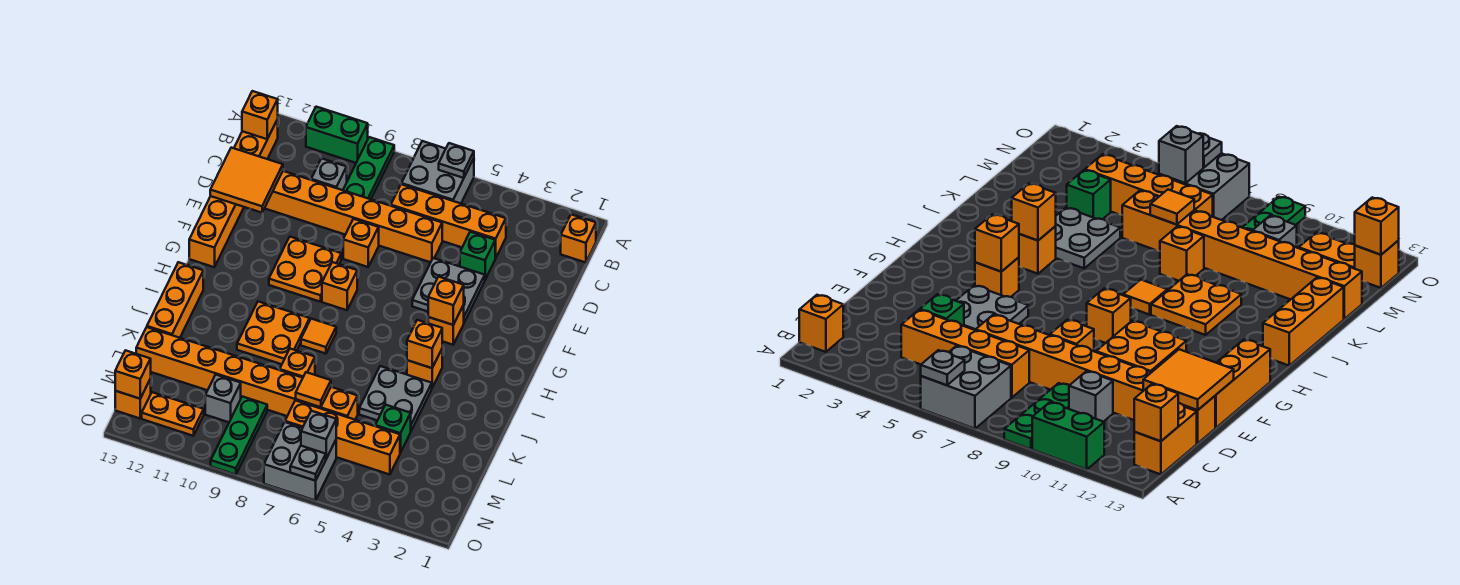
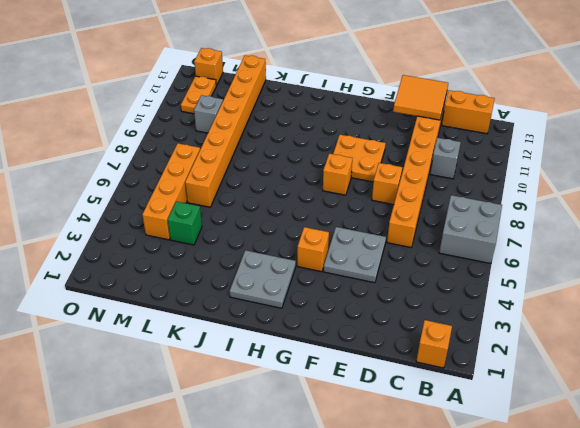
grey 2x2 plate [230,250,296,308] -> grey 2x2 plate moved to [359,366,432,431]
none -> green 1x3 plate [343,137,394,199]
none -> green 1x2 brick [306,107,368,163]
none -> orange 1x4 brick [391,184,506,258]
none -> green 1x1 brick [460,232,495,279]

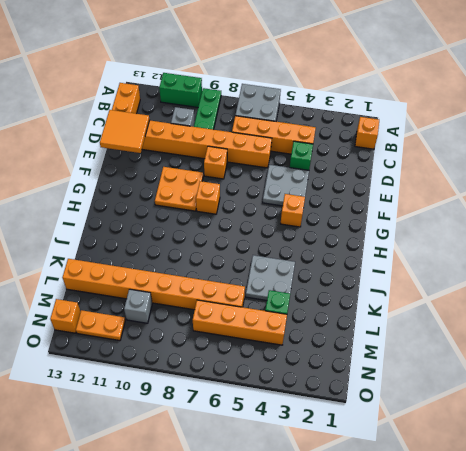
none -> orange 1x3 brick [189,196,244,267]
none -> orange 1x1 brick [407,350,442,387]
none -> orange 1x1 tile [301,319,336,354]
none -> orange 2x2 plate [237,301,310,364]

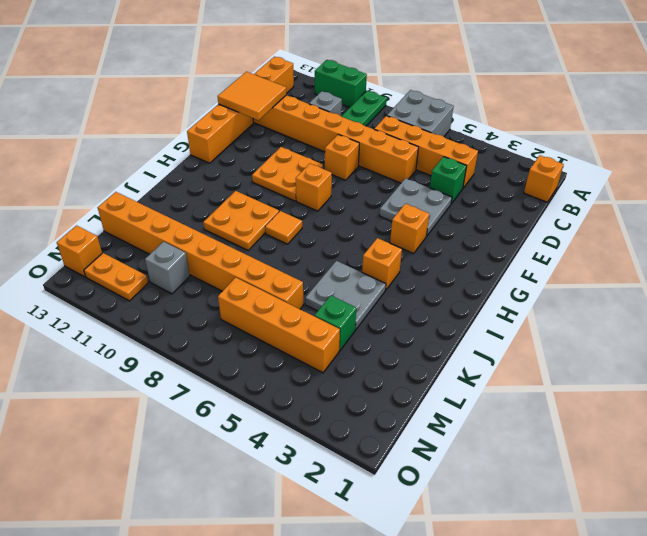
none -> orange 1x3 brick [147,262,203,338]
none -> orange 1x1 brick [280,349,315,378]
none -> green 1x3 plate [211,397,267,475]
none -> grey 2x2 brick [264,422,336,500]

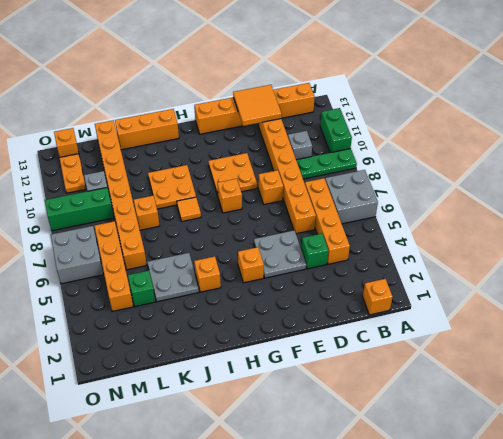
green 1x3 brick [45,187,114,231] -> green 1x3 plate [211,397,267,475]
none -> grey 1x1 plate [439,143,474,178]
none -> orange 1x1 brick [242,91,278,139]
none -> orange 1x1 brick [428,277,464,325]
none -> orange 1x1 brick [407,320,442,368]

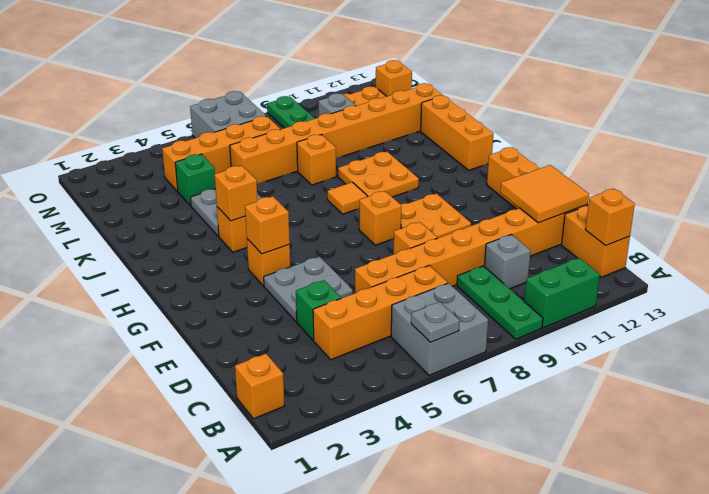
none -> orange 1x1 tile [296,372,331,407]
none -> grey 1x1 brick [301,411,336,459]
none -> orange 1x1 brick [115,350,151,399]
none -> grey 1x1 plate [290,446,326,481]

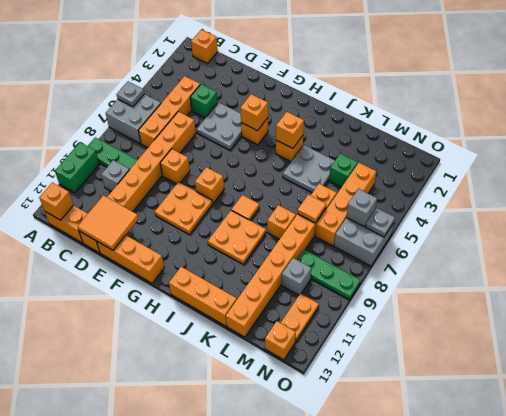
none -> orange 1x1 brick [115,350,151,399]

